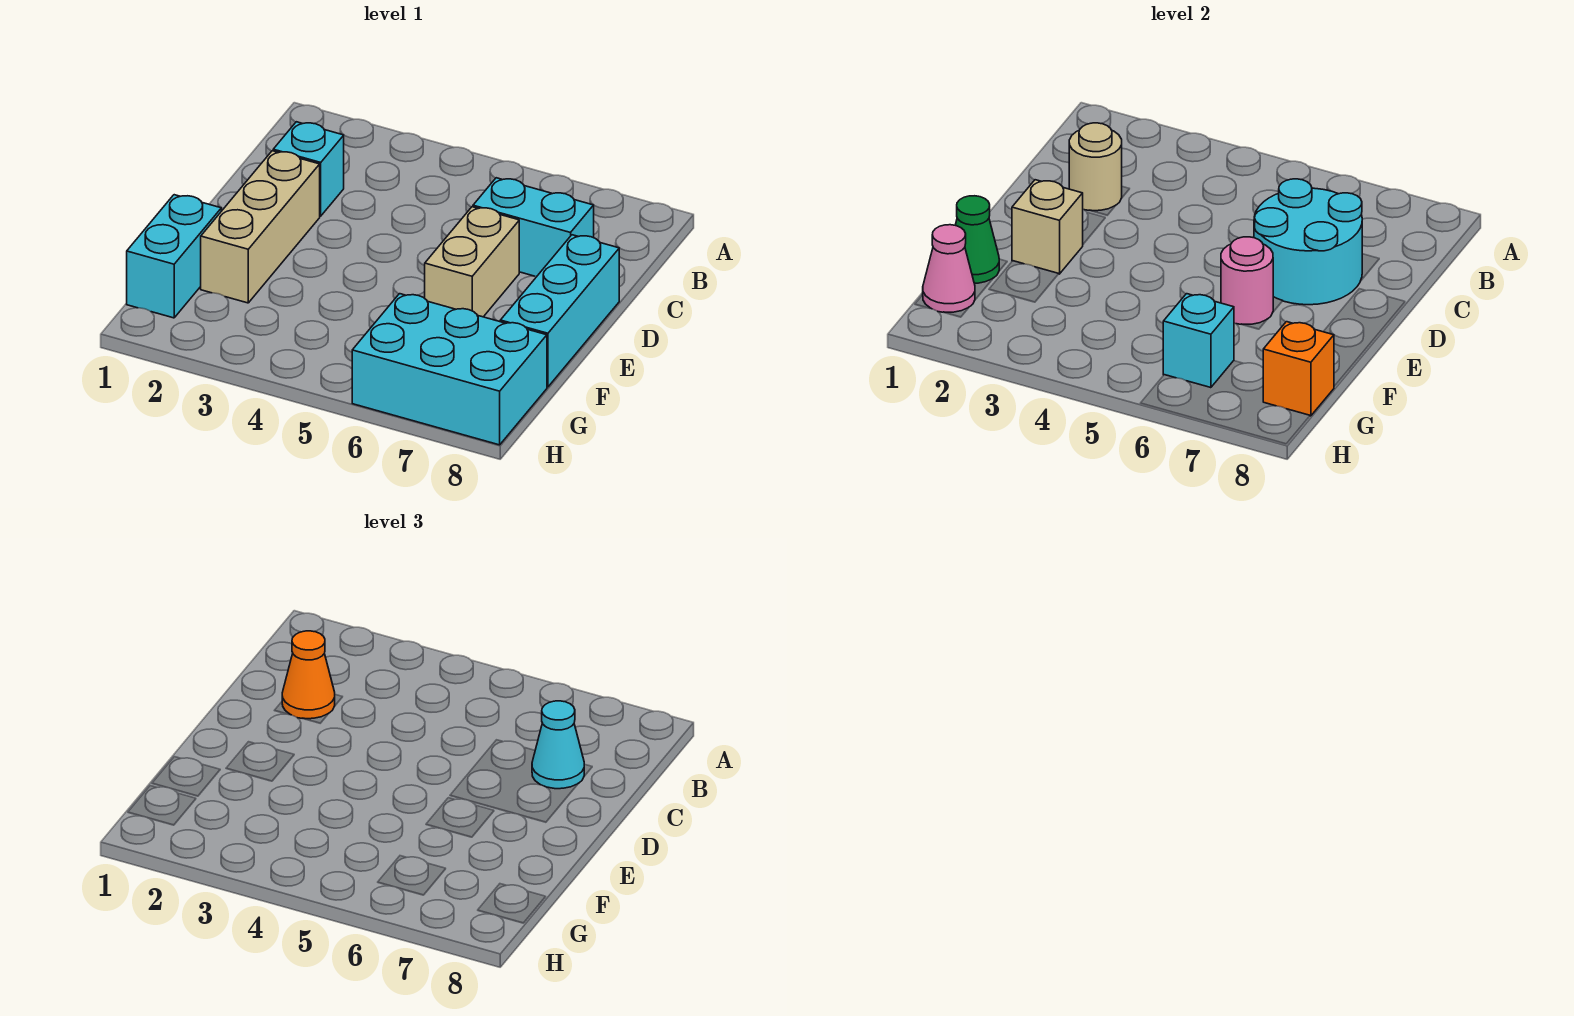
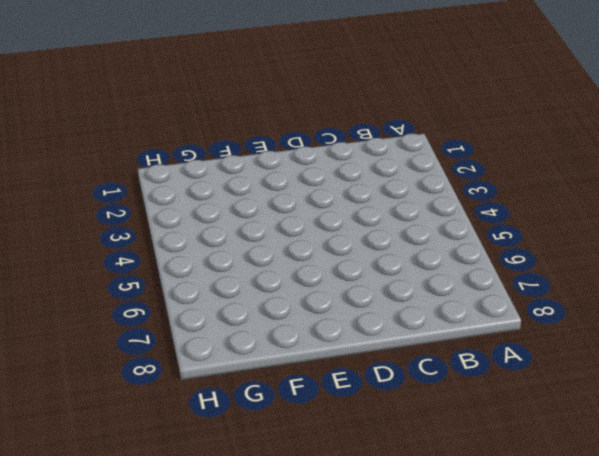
none -> cyan 1x1 brick [273,122,344,216]
none -> cyan 1x2 brick [473,178,594,276]
none -> tan 1x3 brick [201,151,320,303]

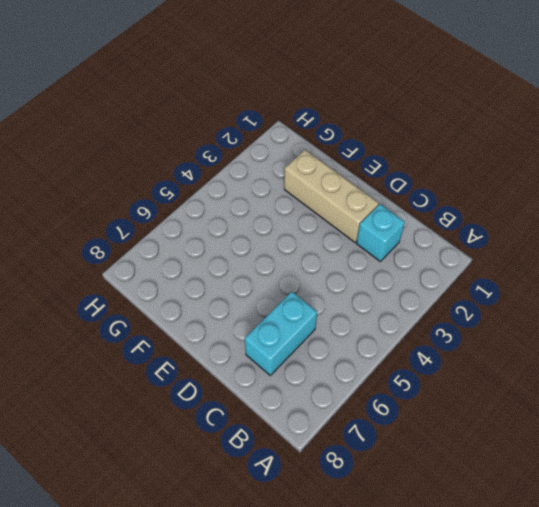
none -> tan 1x2 brick [425,207,519,317]
none -> cyan 1x3 brick [500,235,619,387]
none -> cyan 1x2 brick [127,195,221,318]

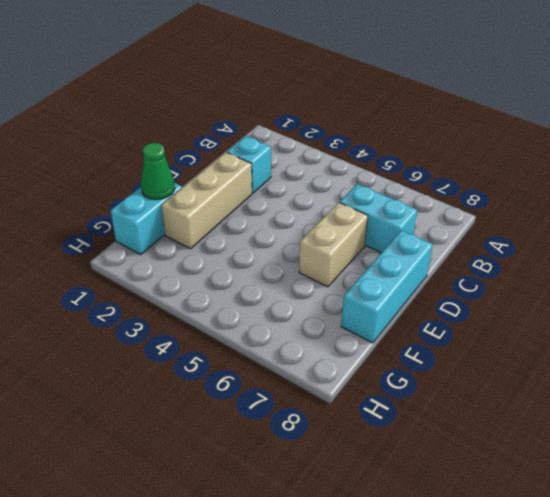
none -> cyan 2x3 brick [352,294,547,445]
none -> tan 1x1 round brick [1069,123,1122,211]
none -> cyan 2x2 round brick [1254,179,1362,305]

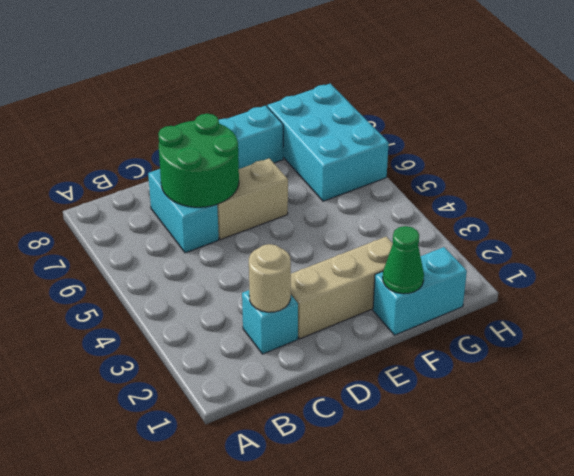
green 2x2 round brick [158,114,239,207] -> cyan 2x2 round brick [1254,179,1362,305]
none -> tan 1x1 brick [1012,180,1083,274]
none -> pink 1x1 round brick [1221,237,1273,324]
none -> pink 1x1 cone [923,225,975,312]

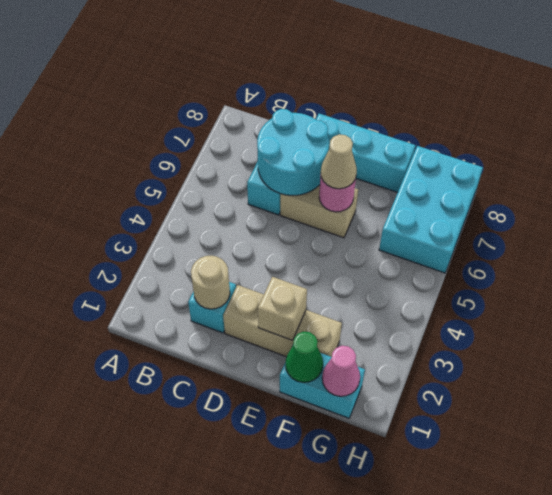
tan 1x1 cone [321,134,357,189] -> none
none -> cyan 1x1 brick [1163,294,1234,388]
none -> orange 1x1 brick [1263,322,1334,416]
none -> orange 1x1 cone [282,631,335,719]

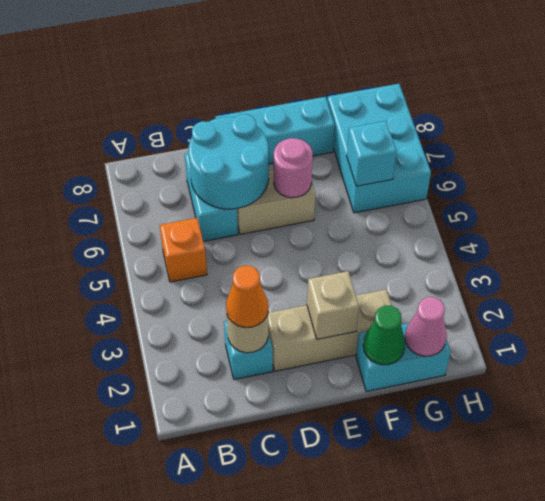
orange 1x1 brick [160,218,207,282] -> orange 1x1 brick moved to [1263,322,1334,416]
none -> cyan 1x1 cone [532,701,584,789]

